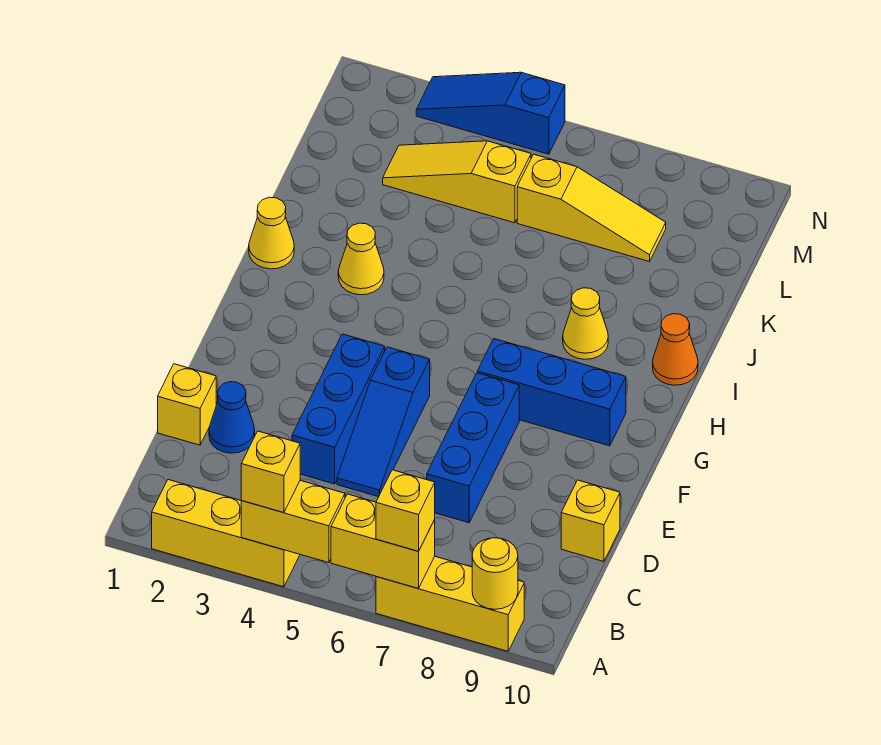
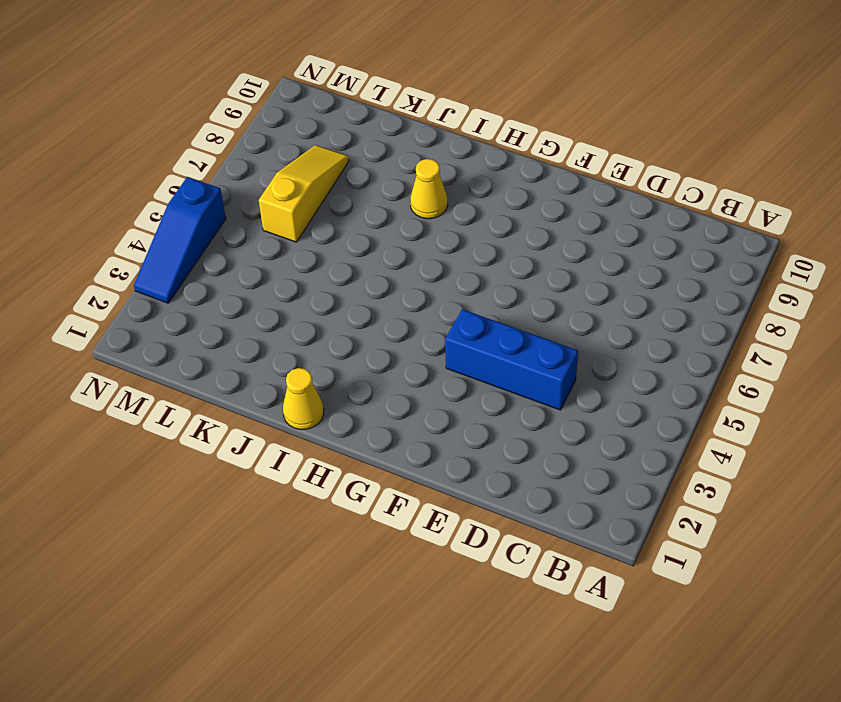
none -> yellow 1x3 brick [152,480,300,587]
none -> yellow 1x3 brick [376,556,524,651]
none -> yellow 1x1 brick [158,364,216,445]

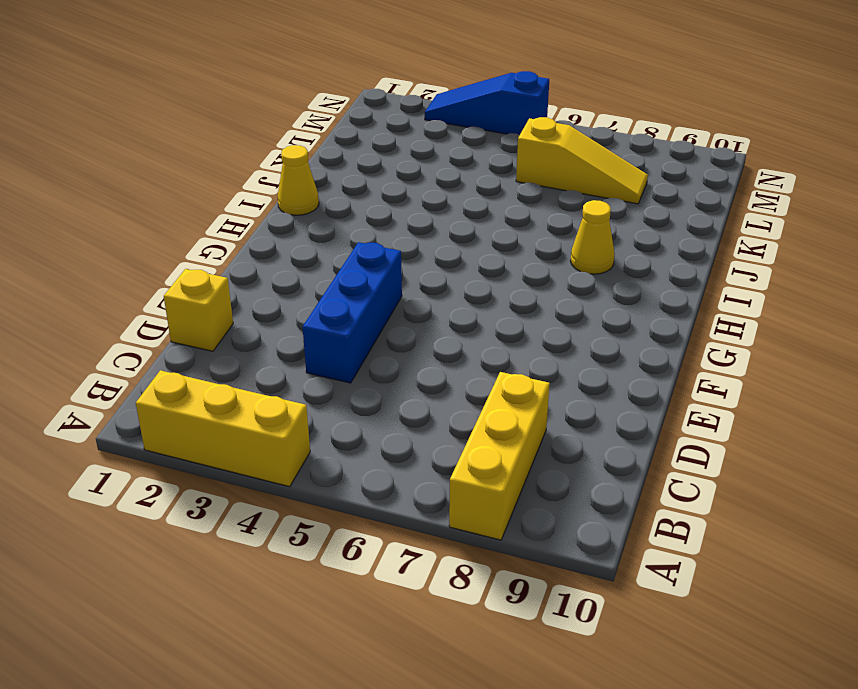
yellow 1x3 brick [449,372,550,540] -> yellow 1x3 brick turned to [376,556,524,651]
none -> blue 1x1 cone [209,382,255,453]
none -> blue 1x3 slope [337,347,430,497]
none -> blue 1x3 brick [427,373,519,523]

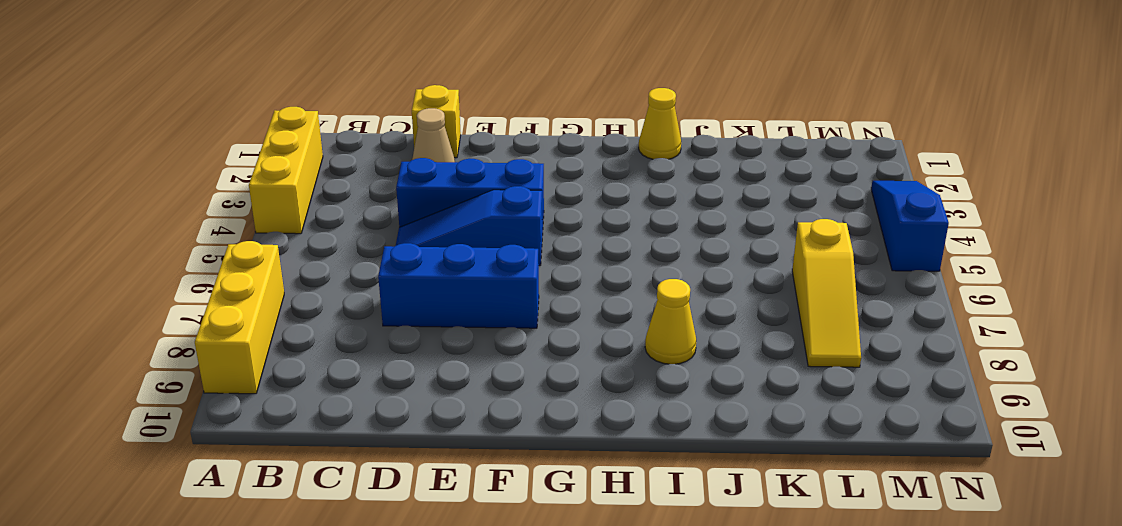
tan 1x1 cone [412,108,455,162] -> blue 1x1 cone [209,382,255,453]
none -> yellow 1x1 brick [561,480,620,562]
none -> blue 1x3 brick [477,339,626,446]
none -> yellow 1x1 cone [338,223,384,295]

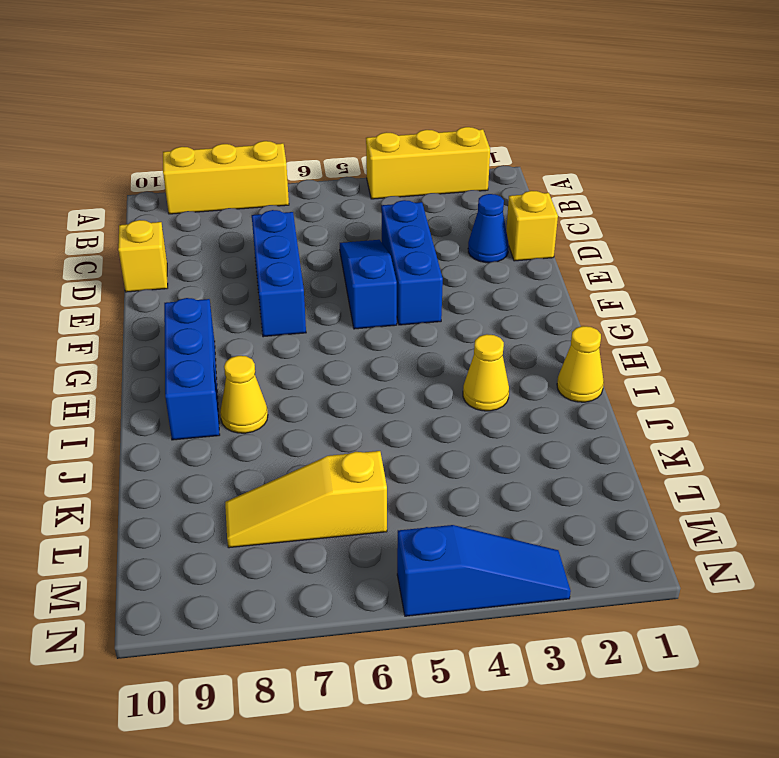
blue 1x3 brick [164,298,220,440] -> blue 1x3 brick turned to [477,339,626,446]
none -> orange 1x1 cone [653,314,698,385]
none -> yellow 1x3 slope [383,141,531,223]
none -> yellow 1x2 brick [241,481,345,563]

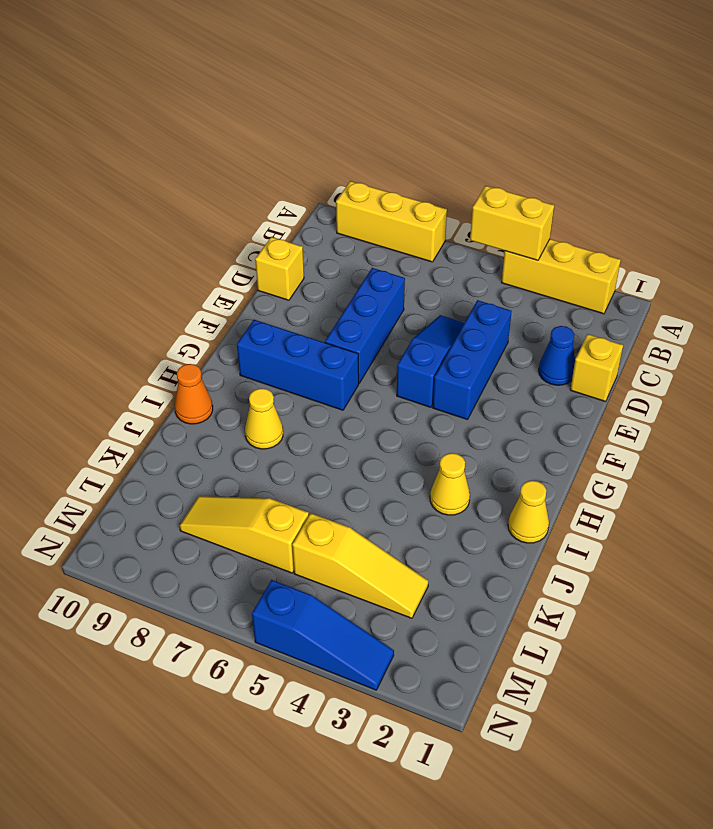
none -> yellow 1x2 brick [331,494,435,588]
none -> yellow 1x1 round brick [472,538,518,609]
none -> yellow 1x1 brick [241,431,300,513]

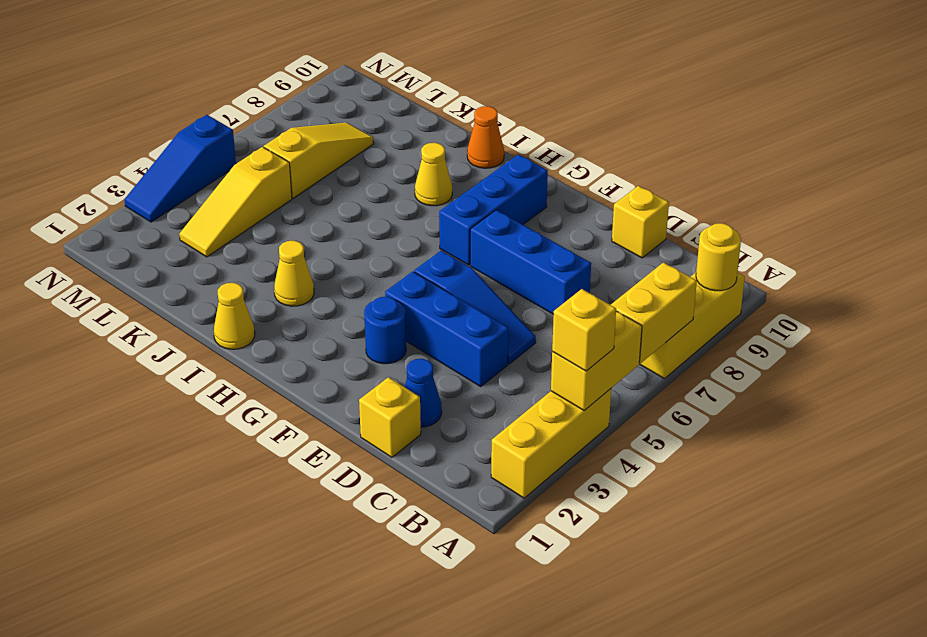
blue 1x1 round brick [364,297,406,364] -> none
none -> yellow 1x1 brick [376,470,435,551]

